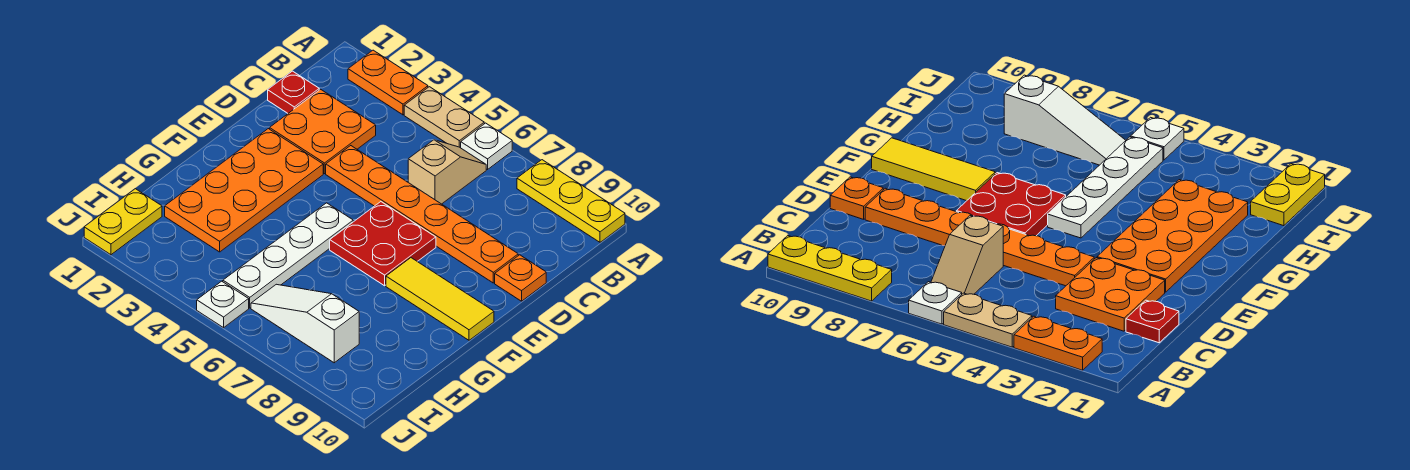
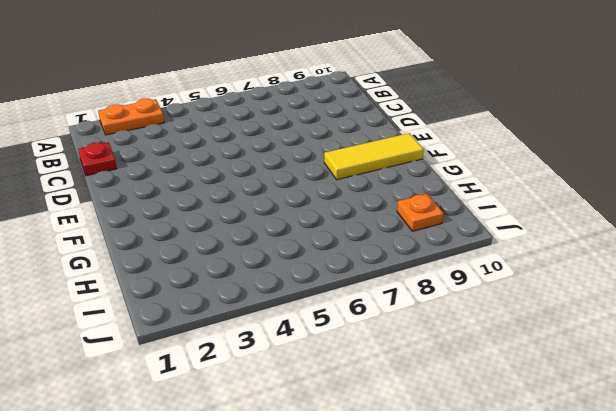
orange 1x1 plate [397,194,444,231] -> orange 1x1 plate moved to [495,255,546,301]
none -> tan 1x2 plate [404,87,484,148]
none -> white 1x1 plate [461,123,512,169]
none -> yellow 1x3 plate [517,160,625,242]

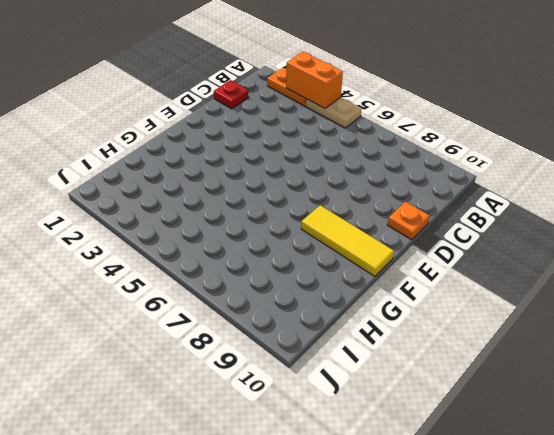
orange 1x2 brick [286,52,343,108] -> none
none -> white 1x1 plate [461,123,512,169]
none -> yellow 1x3 plate [517,160,625,242]
none -> tan 1x2 slope [408,140,486,204]

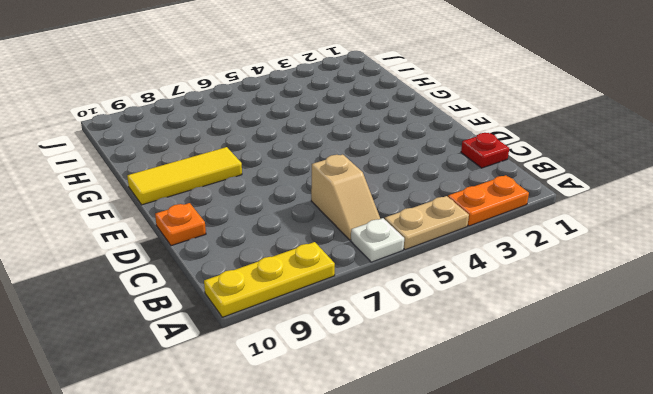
none -> orange 2x2 plate [270,89,376,174]
none -> orange 1x6 plate [326,146,518,283]
none -> orange 2x4 plate [165,129,323,252]

